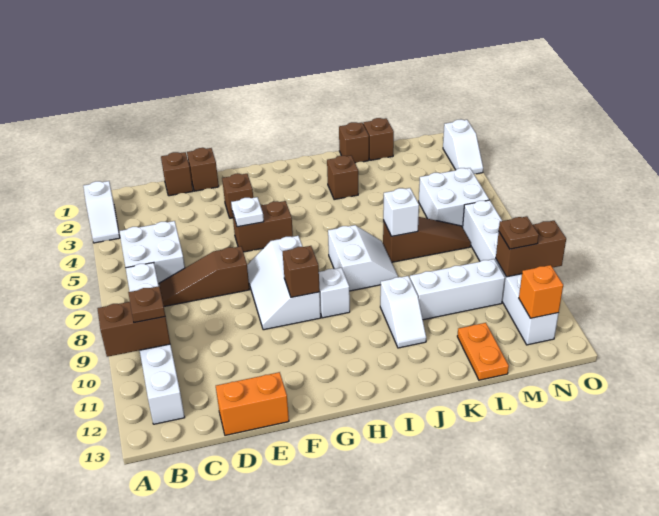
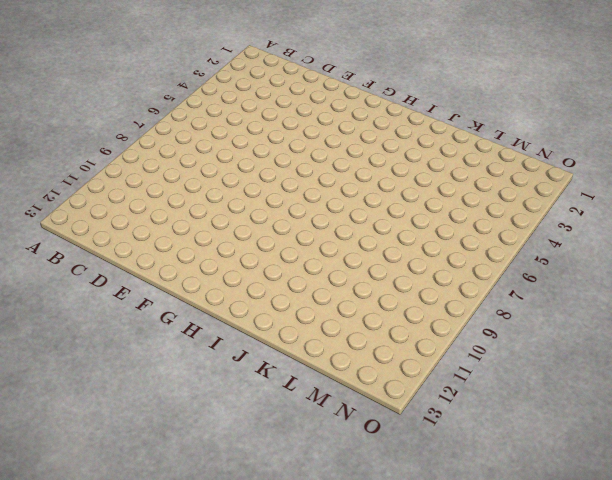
none -> white 1x2 slope [83,181,120,243]
none -> white 2x2 brick [119,221,185,285]
none -> white 1x6 brick [126,263,185,424]
none -> brown 1x3 slope [159,246,250,306]

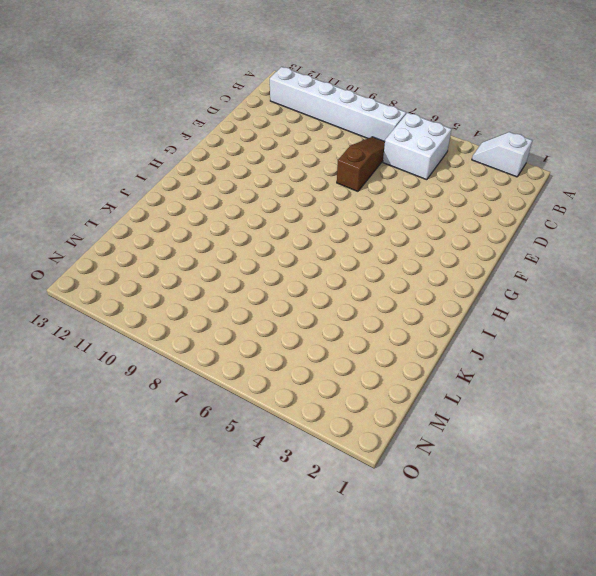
none -> brown 1x1 brick [161,152,193,196]
none -> orange 1x2 brick [216,372,289,435]
none -> brown 1x1 brick [187,148,219,191]
none -> brown 1x1 brick [222,174,253,218]

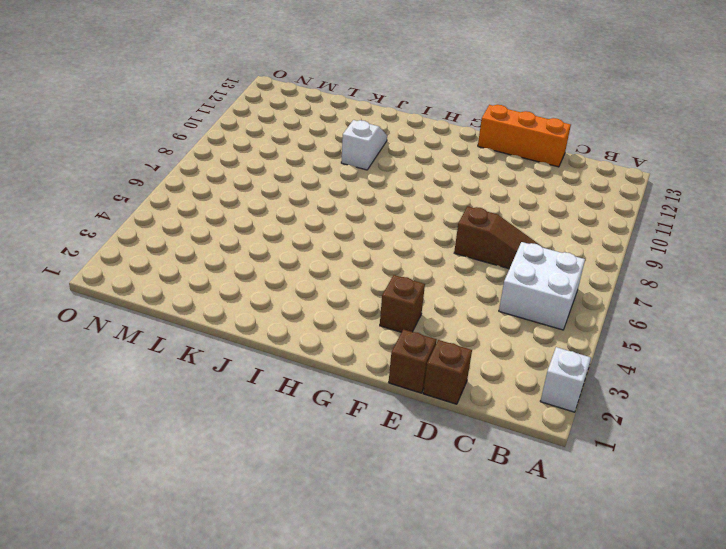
orange 1x3 brick [478,105,571,167] -> orange 1x2 brick [216,372,289,435]
none -> white 1x6 brick [126,263,185,424]
none -> brown 1x2 brick [232,201,293,252]
none -> white 2x3 slope [247,236,321,330]
none -> white 1x1 brick [319,268,350,318]

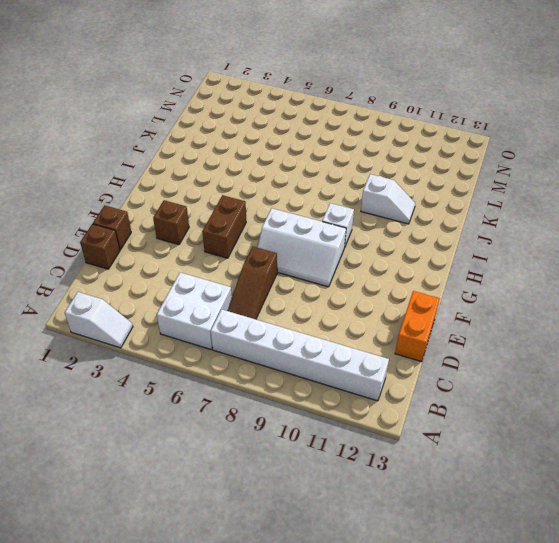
none -> white 2x2 slope [328,225,398,291]
none -> brown 1x1 brick [327,156,358,200]
none -> brown 1x1 brick [339,122,369,163]
none -> brown 1x3 slope [383,217,471,262]

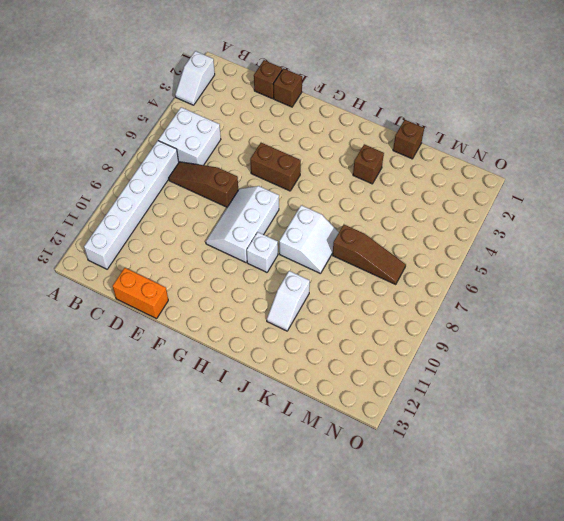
none -> brown 1x1 brick [222,174,253,218]
none -> white 1x3 brick [410,259,505,320]
none -> brown 1x1 brick [363,118,394,160]
none -> orange 1x2 plate [457,323,509,380]

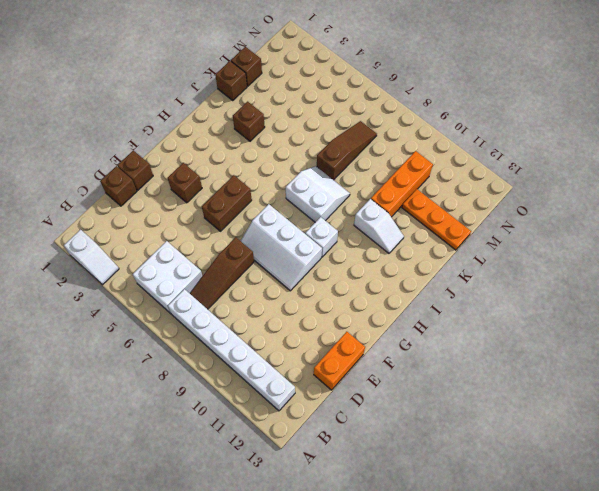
orange 1x3 brick [371,151,433,217] -> white 1x3 brick [410,259,505,320]
orange 1x3 plate [402,189,471,250] -> orange 1x2 plate [457,323,509,380]
none -> white 2x2 brick [419,168,489,227]
none -> white 1x6 brick [463,200,559,345]
none -> white 1x2 slope [443,119,483,174]
none -> brown 1x2 brick [97,302,170,357]

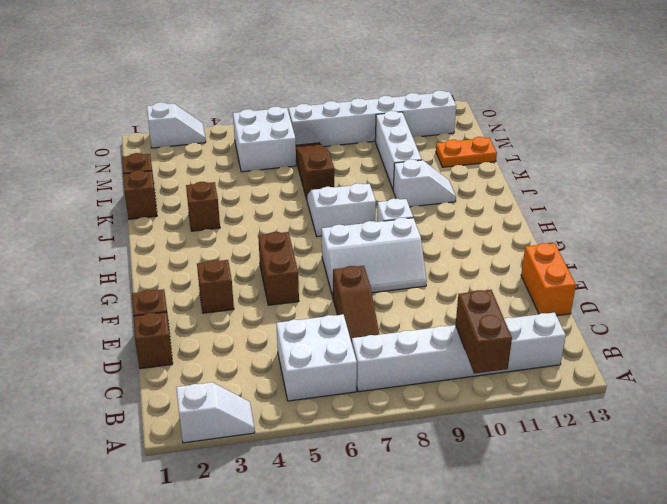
none -> white 1x1 plate [231,197,264,227]
none -> brown 1x1 brick [283,246,320,297]
none -> white 1x1 brick [383,188,419,236]
none -> brown 1x2 brick [496,221,566,277]

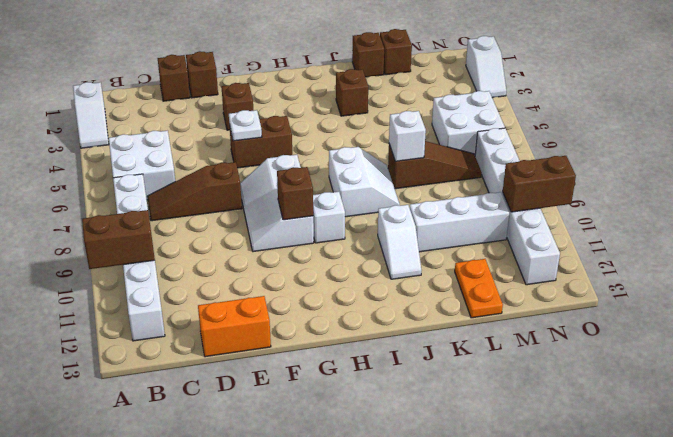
none -> orange 1x1 brick [519,265,563,318]
none -> brown 1x1 plate [128,286,165,323]
none -> brown 1x1 plate [499,216,539,249]

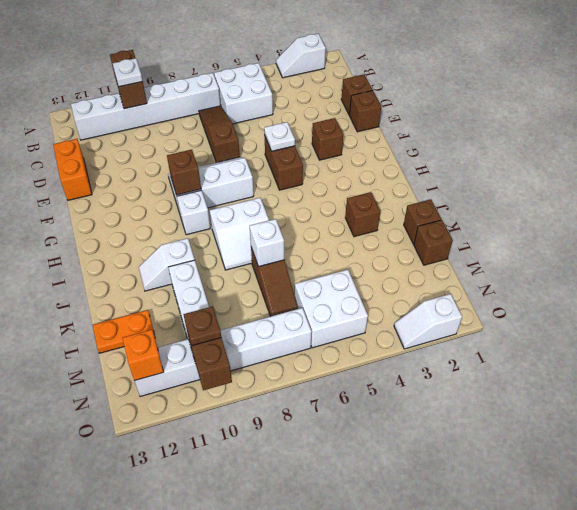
white 1x1 plate [113,58,143,87] -> brown 1x1 plate [128,286,165,323]

